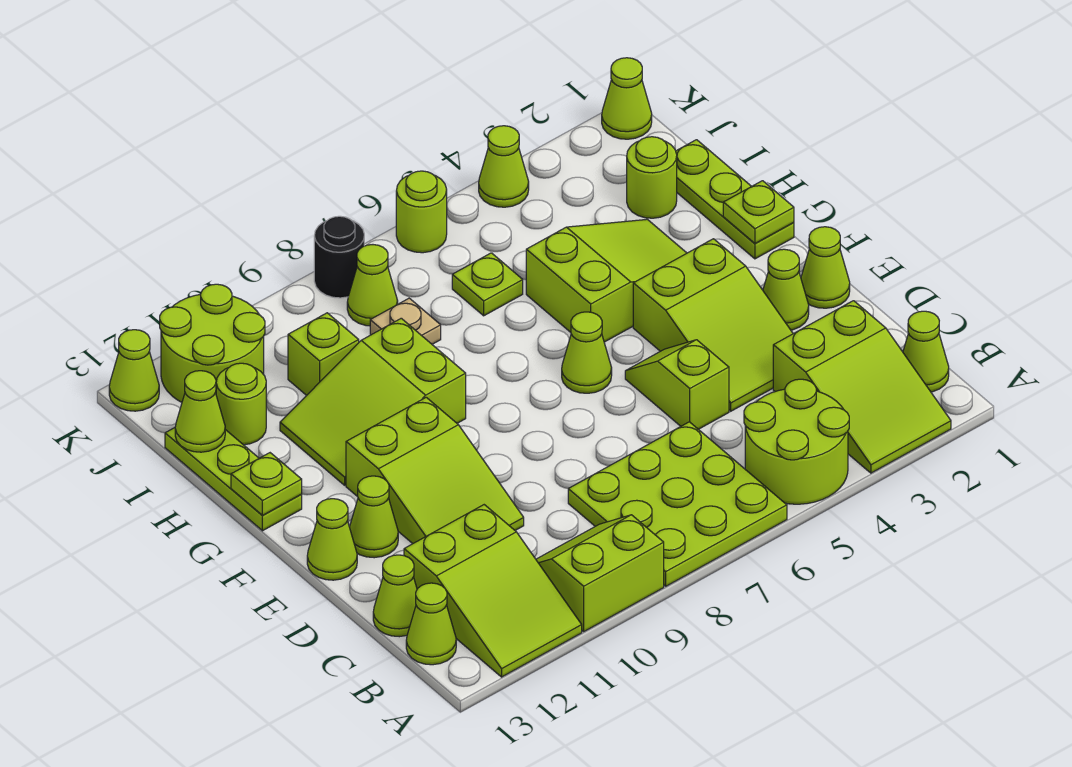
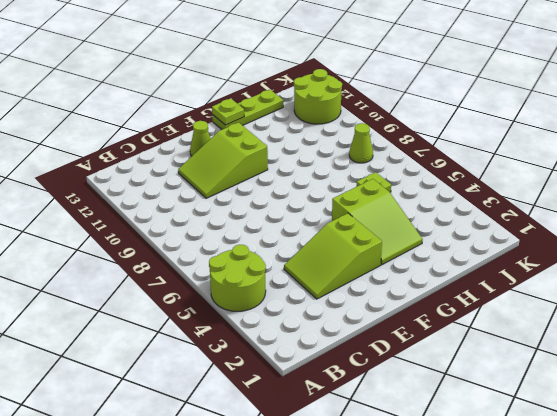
none -> lime 2x3 slope [773,301,951,473]
none -> lime 3x3 plate [568,422,787,586]
none -> lime 2x2 slope [536,515,664,632]
none -> lime 2x3 slope [404,505,582,677]

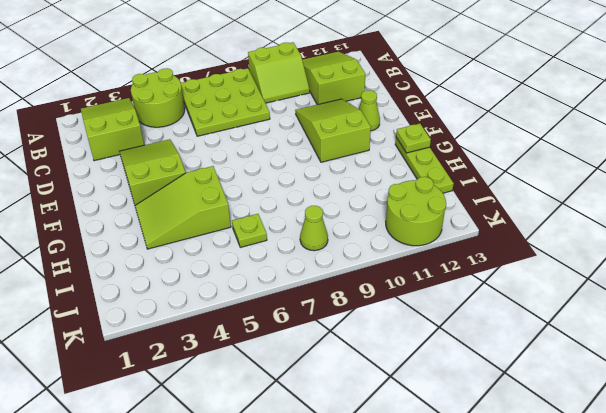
none -> lime 1x1 cone [903,311,949,392]
none -> lime 1x1 cone [406,583,456,665]
none -> lime 1x1 cone [373,555,417,637]
none -> lime 1x2 slope [625,340,729,429]

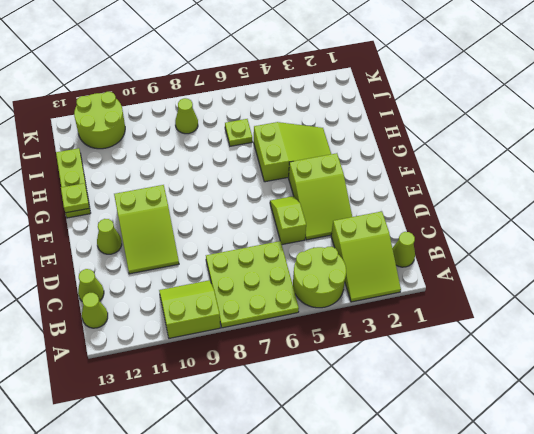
none -> lime 2x3 slope [404,505,582,677]
none -> lime 1x1 cone [801,227,850,308]
none -> lime 1x1 cone [763,249,809,330]
none -> lime 1x1 cone [307,499,357,580]

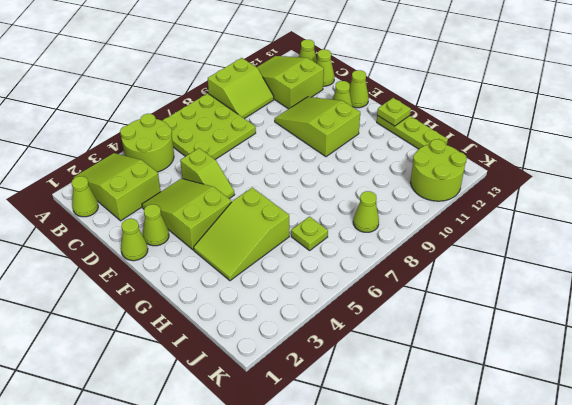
none -> lime 1x1 cone [562,312,612,393]
none -> lime 1x3 plate [676,140,794,259]
none -> lime 2x3 slope [280,318,466,485]
none -> lime 1x1 round brick [627,137,677,218]

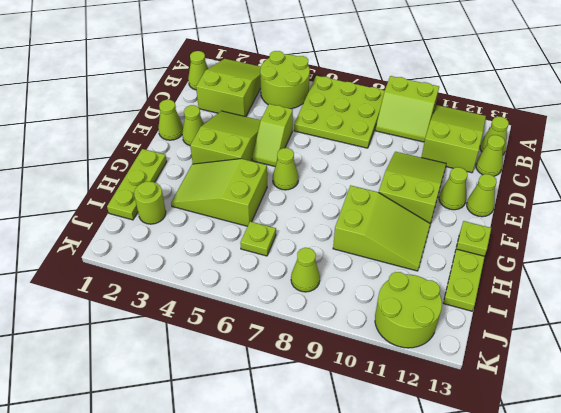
none -> tan 1x1 plate [370,298,441,344]
none -> lime 1x1 brick [288,313,359,395]
none -> lime 1x1 round brick [216,363,266,445]
none -> lime 1x1 cone [602,58,652,139]

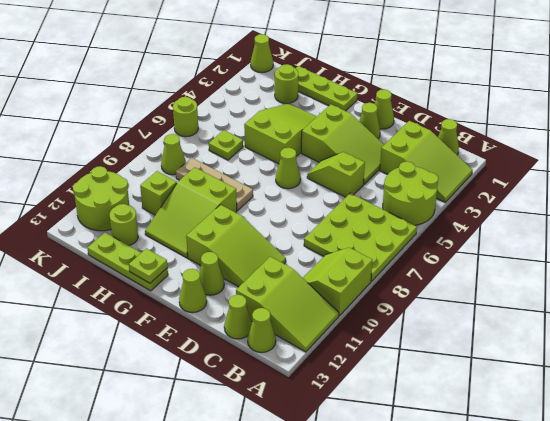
tan 1x3 plate [176,158,253,211] -> tan 1x1 plate [370,298,441,344]
none -> lime 1x1 cone [479,126,529,207]
none -> black 1x1 round brick [314,216,364,298]
none -> lime 1x1 cone [109,330,159,411]
none -> lime 1x1 plate [723,181,794,243]

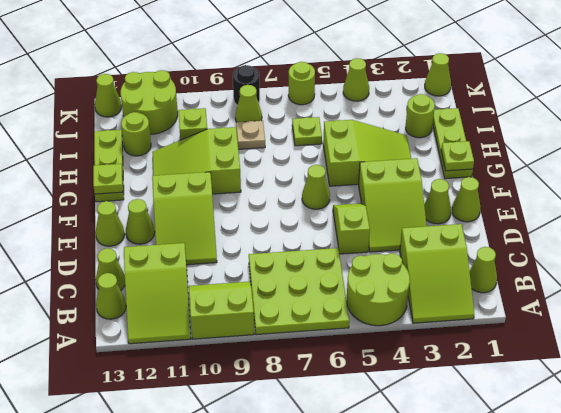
none -> lime 1x1 cone [175,371,225,452]

